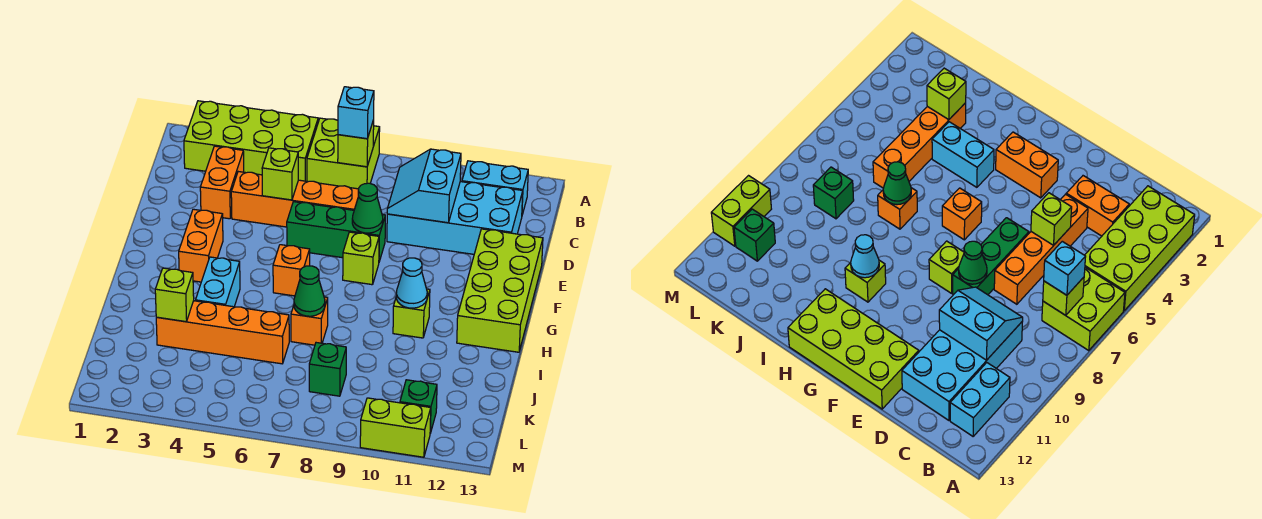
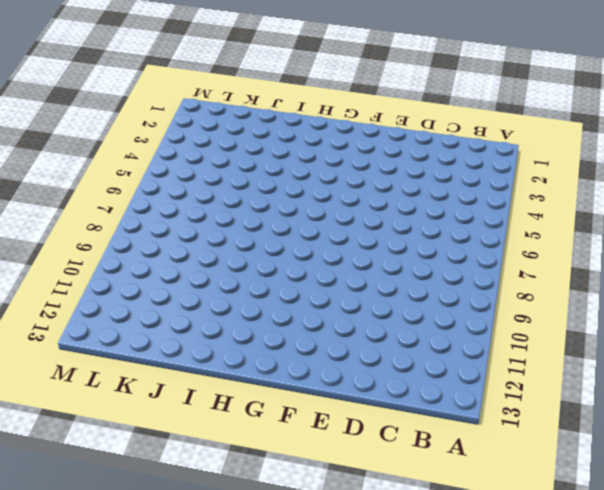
none -> lime 2x4 brick [184,101,318,181]
none -> lime 2x2 brick [307,118,380,189]
none -> cyan 1x2 brick [462,161,528,215]

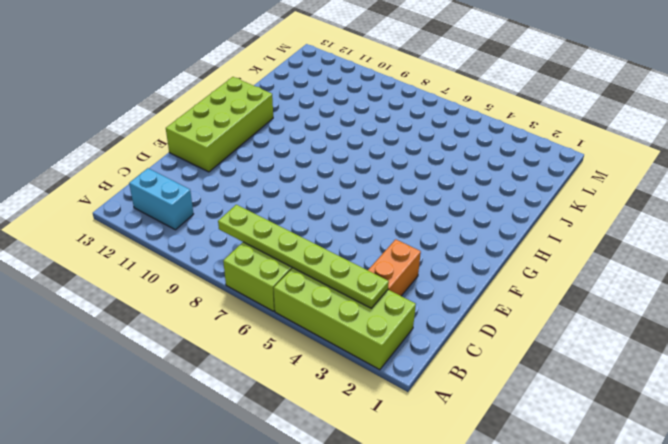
lime 1x6 plate [218,205,389,308] -> lime 1x1 brick [338,120,374,167]
none -> cyan 2x4 brick [387,182,523,254]
none -> orange 1x4 brick [231,172,359,227]
none -> green 1x3 brick [287,202,385,262]

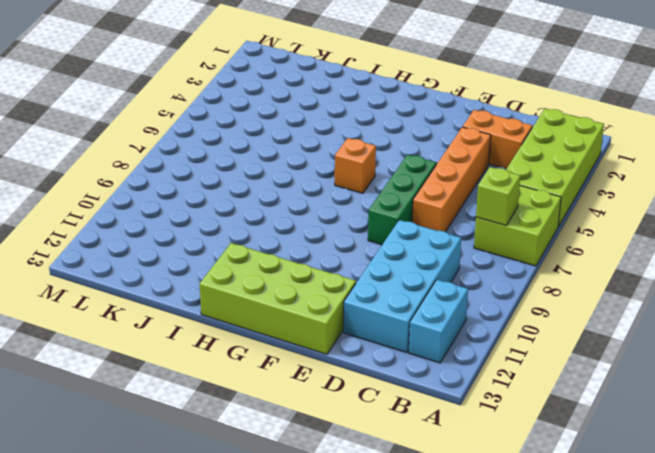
none -> orange 1x2 brick [179,209,223,282]
none -> lime 1x1 brick [343,232,379,285]
none -> cyan 1x2 brick [196,257,240,307]

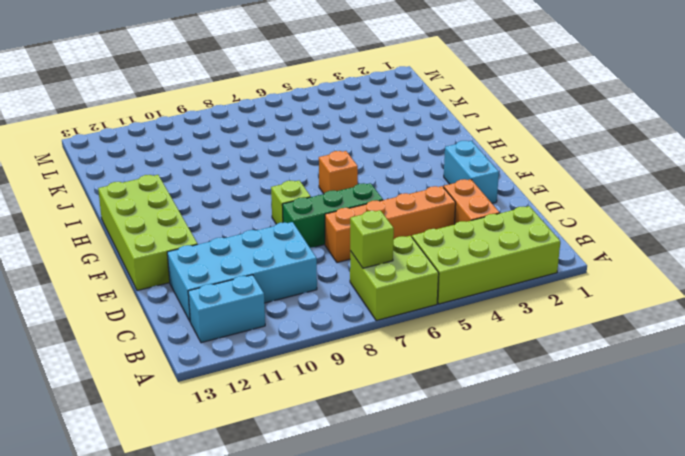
cyan 1x2 brick [444,141,499,203] -> cyan 1x2 brick moved to [196,257,240,307]
none -> orange 1x2 brick [179,209,223,282]
none -> lime 1x1 brick [393,289,430,338]
none -> orange 1x1 brick [291,297,328,345]

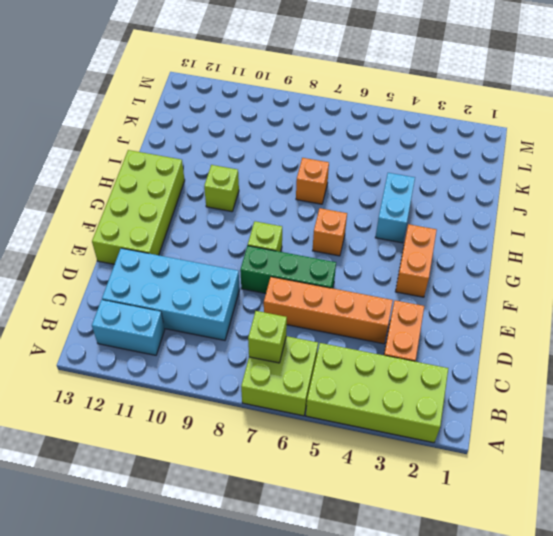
none -> orange 1x4 brick [156,301,289,364]
none -> green 1x1 brick [309,343,346,396]
none -> green 1x1 brick [400,380,437,433]

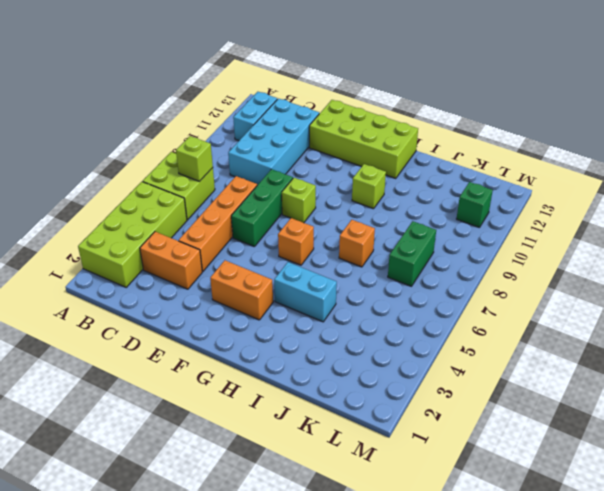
green 1x2 brick [388,221,436,286] -> green 1x1 brick [309,343,346,396]
none -> orange 1x4 brick [156,301,289,364]
none -> lime 1x2 brick [360,398,431,457]
none -> cyan 2x2 slope [387,149,461,223]

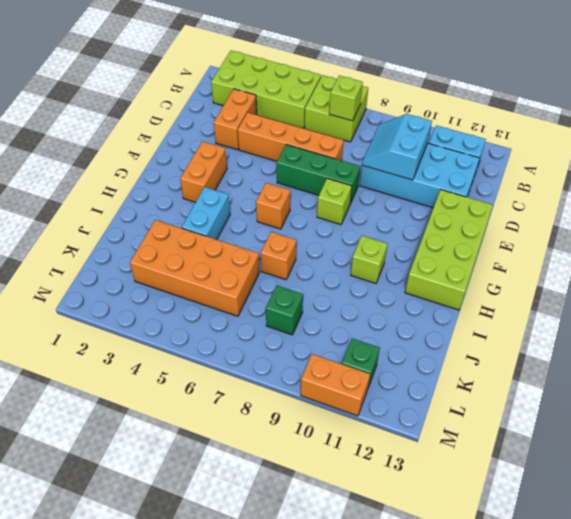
orange 2x4 brick [130,220,260,316] -> orange 1x4 brick [156,301,289,364]
orange 1x2 brick [301,354,370,416] -> lime 1x2 brick [360,398,431,457]
none -> lime 1x1 brick [262,148,298,200]
none -> green 1x1 cone [352,183,383,233]
none -> cyan 1x1 cone [396,258,427,308]

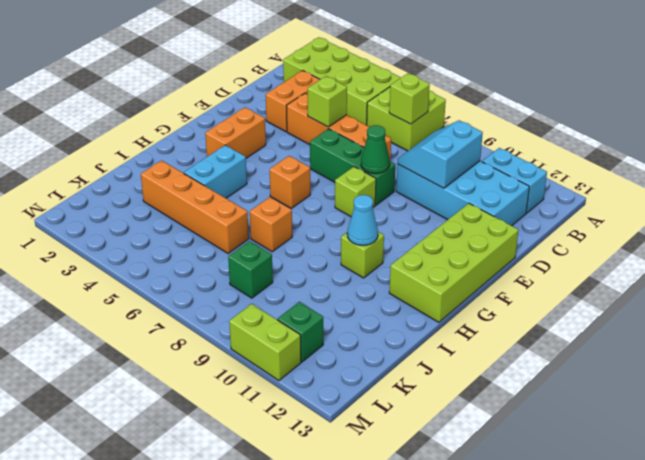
none -> green 1x1 cone [294,266,325,316]
none -> lime 1x1 brick [155,268,194,322]
none -> cyan 1x1 brick [338,87,374,139]

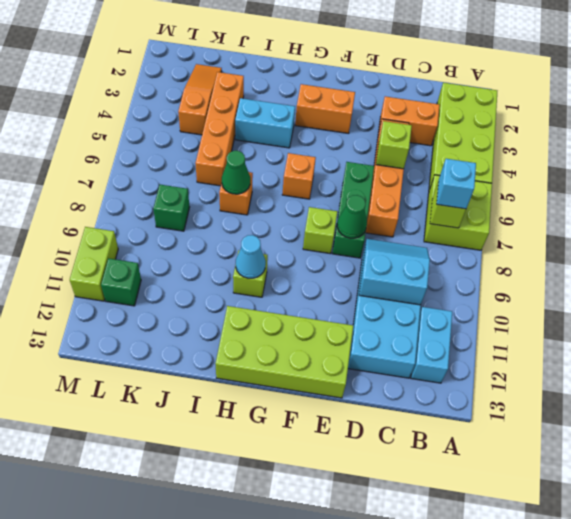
orange 1x3 slope [178,64,222,135] -> none
none -> lime 1x1 brick [155,268,194,322]

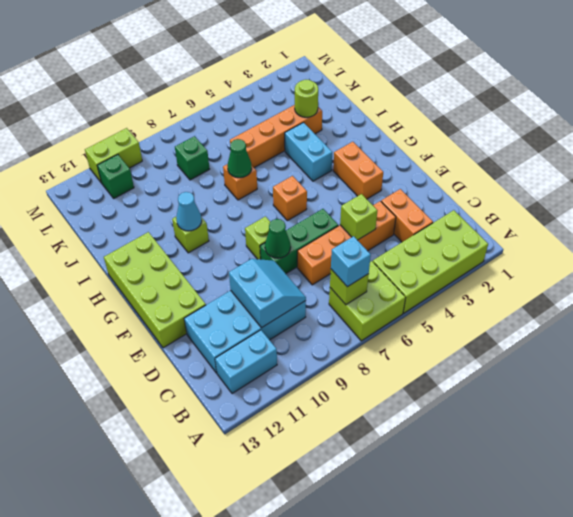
lime 1x1 round brick [295,80,318,117] -> lime 1x1 brick [155,268,194,322]

